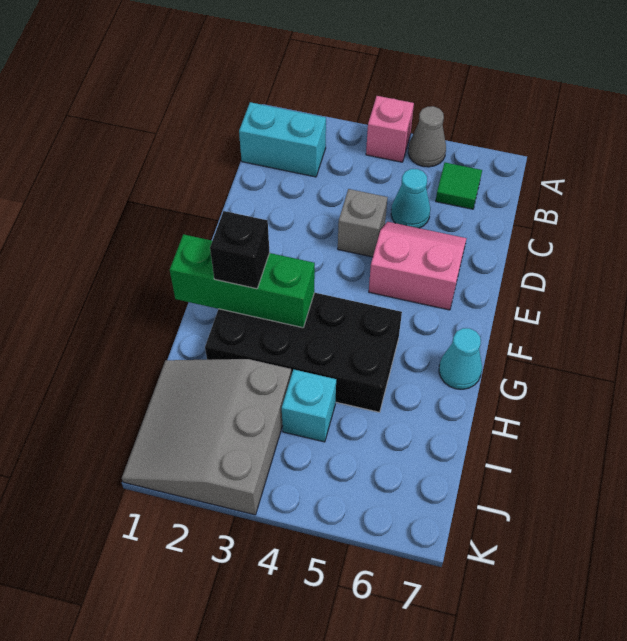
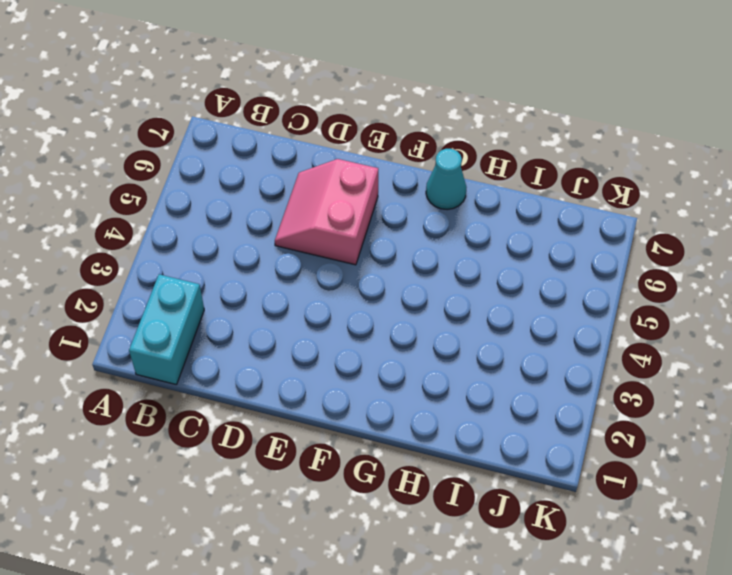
none -> pink 1x1 brick [366,96,414,162]
none -> grey 1x1 cone [408,106,446,167]
none -> green 1x1 tile [436,163,482,209]

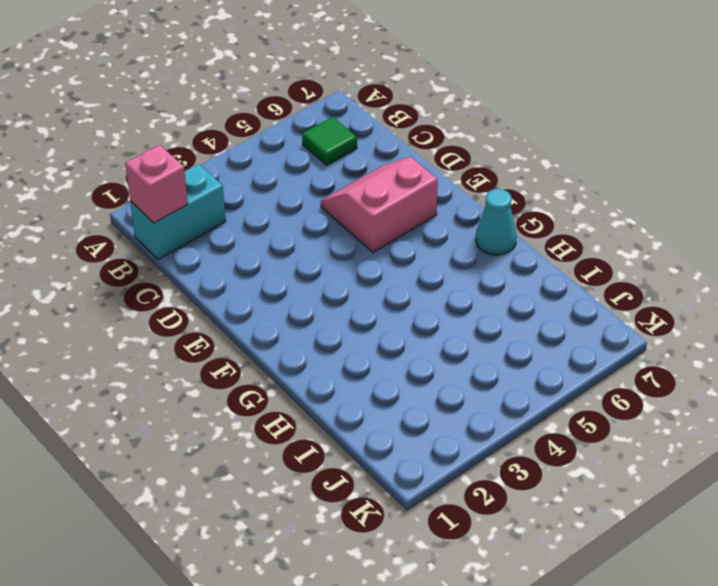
pink 1x1 brick [125,145,188,223] -> pink 1x1 brick moved to [366,96,414,162]
none -> grey 1x1 cone [408,106,446,167]
none -> cyan 1x1 cone [391,169,430,228]
none -> grey 1x1 brick [338,189,388,257]

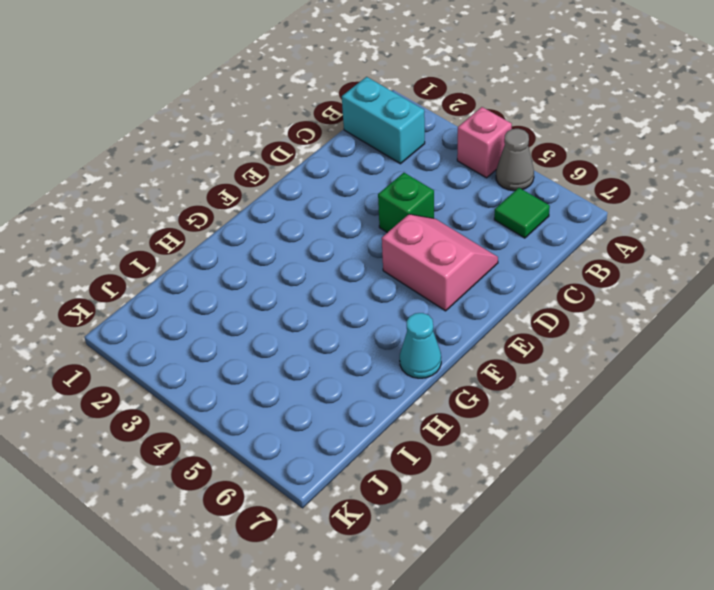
green 1x1 brick [378,173,434,233] -> grey 1x1 brick [338,189,388,257]
none -> cyan 1x1 cone [391,169,430,228]
none -> black 2x4 brick [205,293,402,412]
none -> grey 3x3 slope [122,359,291,515]

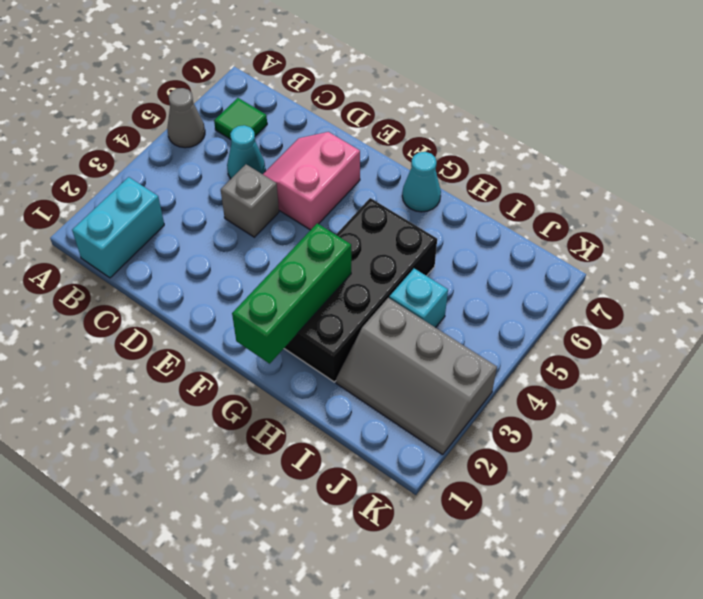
grey 2x3 slope [336,298,497,455] -> grey 3x3 slope [122,359,291,515]
none -> pink 1x1 brick [366,96,414,162]
none -> black 1x1 brick [210,211,270,289]

